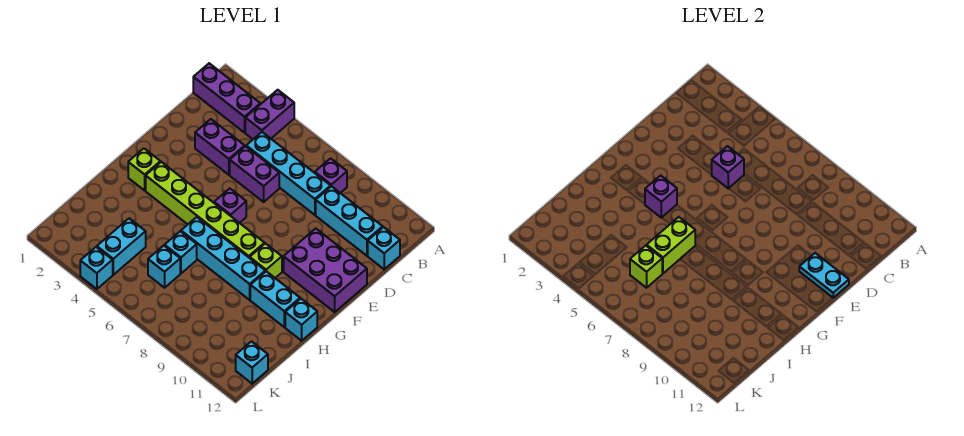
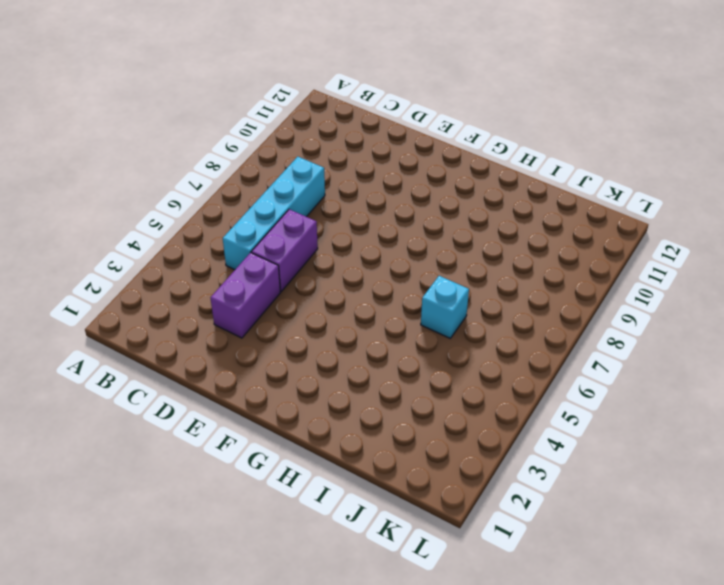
none -> purple 1x2 brick [245,90,294,139]
none -> purple 1x3 brick [193,63,260,133]
none -> purple 1x1 brick [315,158,347,193]

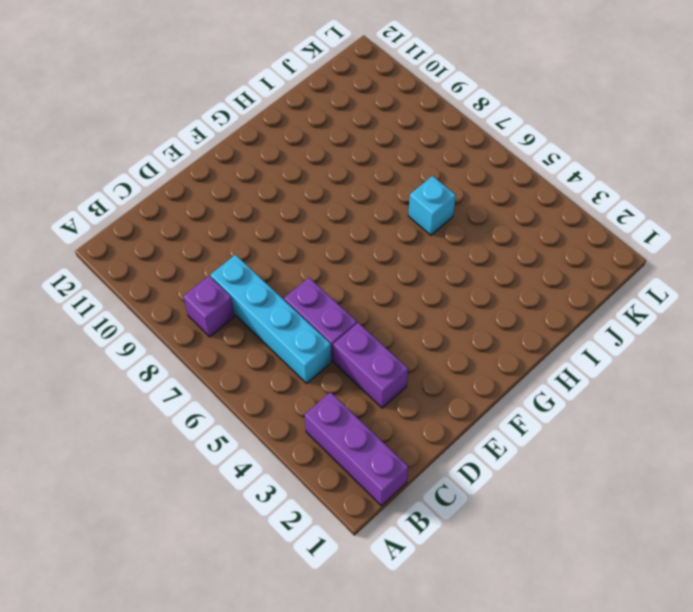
none -> purple 1x2 brick [245,90,294,139]
none -> cyan 1x3 brick [316,186,383,256]
none -> cyan 1x1 brick [368,227,400,269]

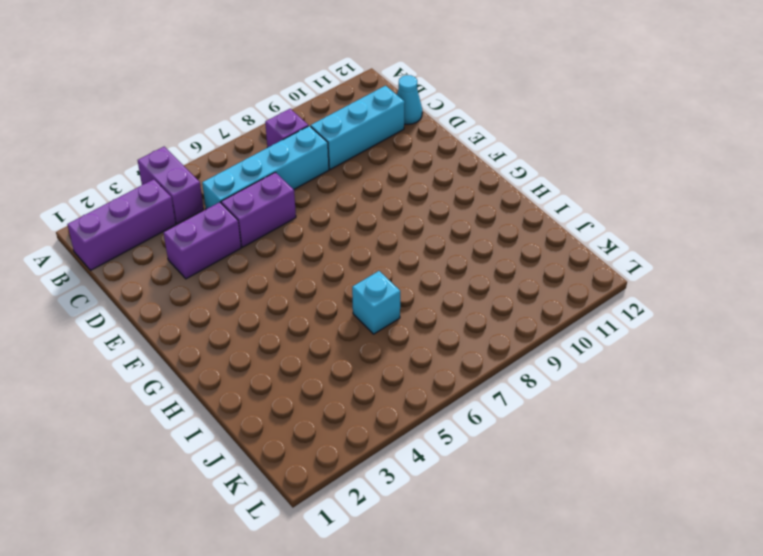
cyan 1x1 cone [397,75,422,124] -> cyan 1x1 brick [368,227,400,269]
none -> purple 2x3 brick [284,229,367,312]
none -> purple 1x1 brick [214,188,246,223]
none -> lime 1x1 brick [128,148,160,190]

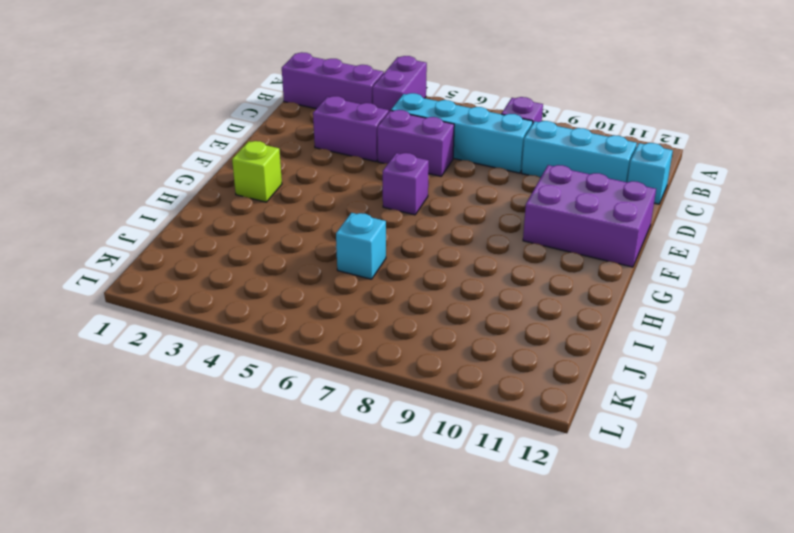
none -> lime 1x6 brick [146,162,265,258]
none -> lime 1x1 brick [250,243,282,278]
none -> cyan 1x4 brick [181,217,265,300]

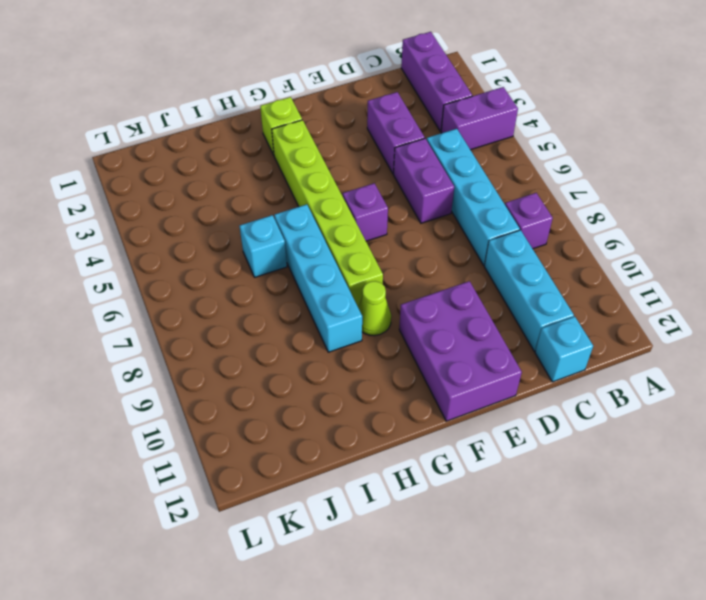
lime 1x1 cone [358,281,391,336] -> lime 1x1 brick [250,243,282,278]
none -> cyan 1x2 brick [250,271,300,327]
none -> cyan 1x1 brick [285,299,317,341]
none -> cyan 1x2 brick [97,218,146,275]

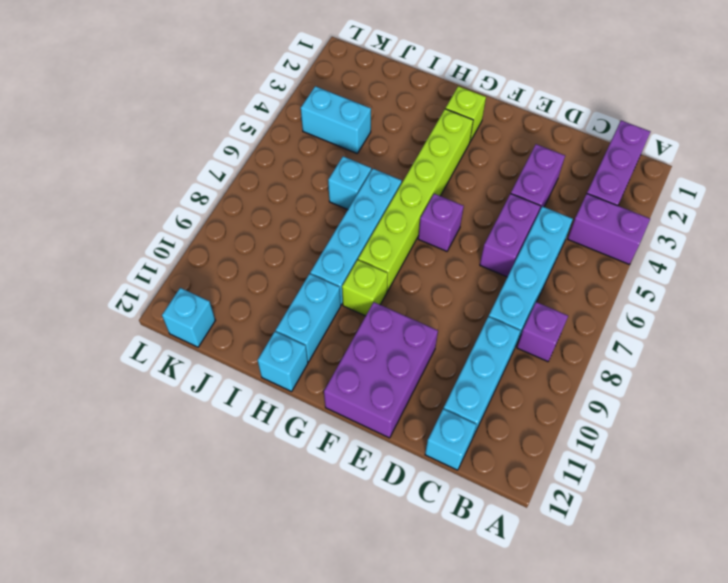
none -> cyan 1x1 brick [148,246,180,288]
none -> cyan 1x1 brick [80,247,113,289]
none -> purple 1x1 brick [712,146,744,188]

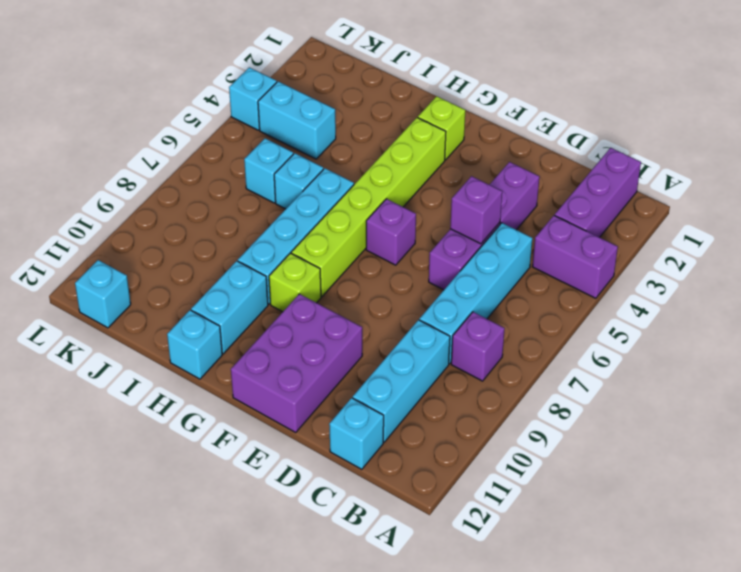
none -> cyan 1x2 plate [799,253,849,298]
none -> purple 1x1 brick [645,175,677,218]
none -> lime 1x2 brick [647,217,695,273]

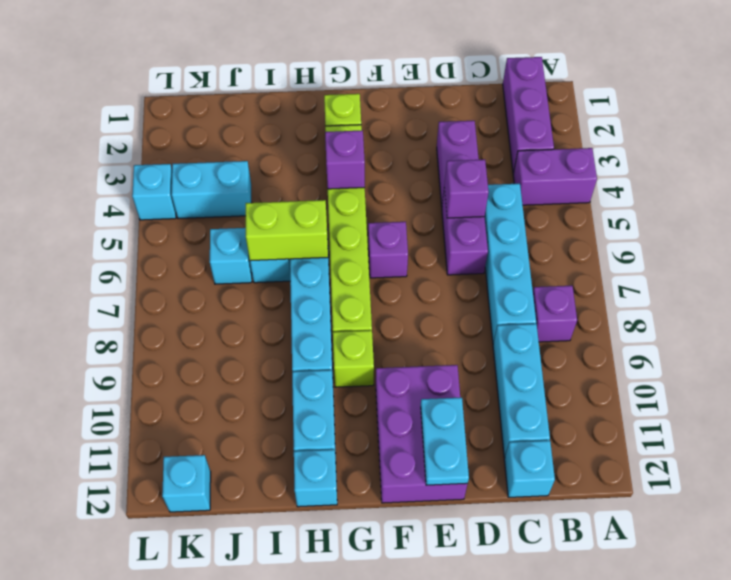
none -> lime 1x1 brick [630,246,662,288]

